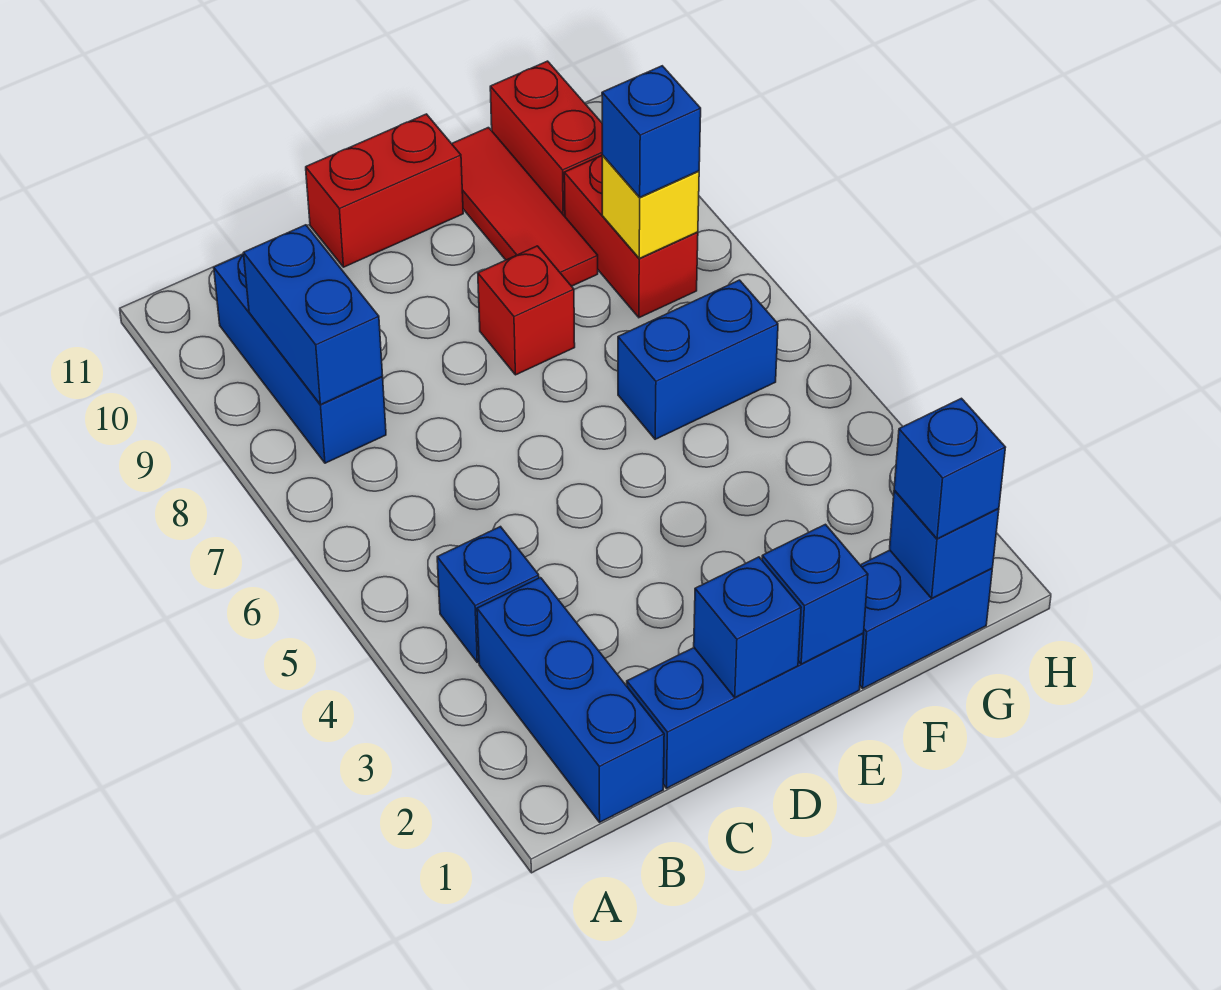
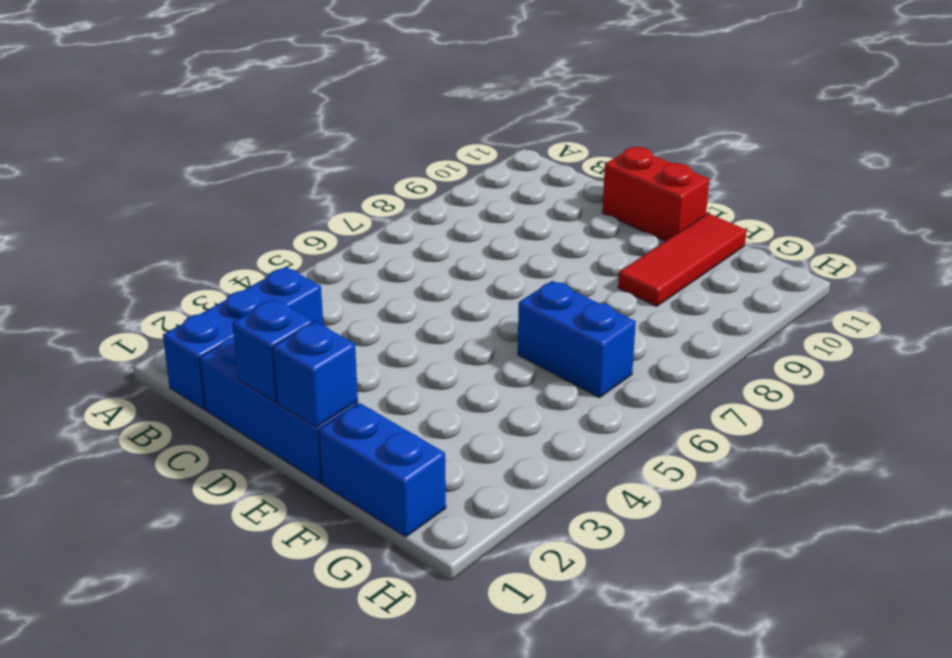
none -> blue 1x1 brick [437,527,539,662]
none -> blue 1x3 brick [214,254,386,463]
none -> red 1x1 brick [478,246,575,375]

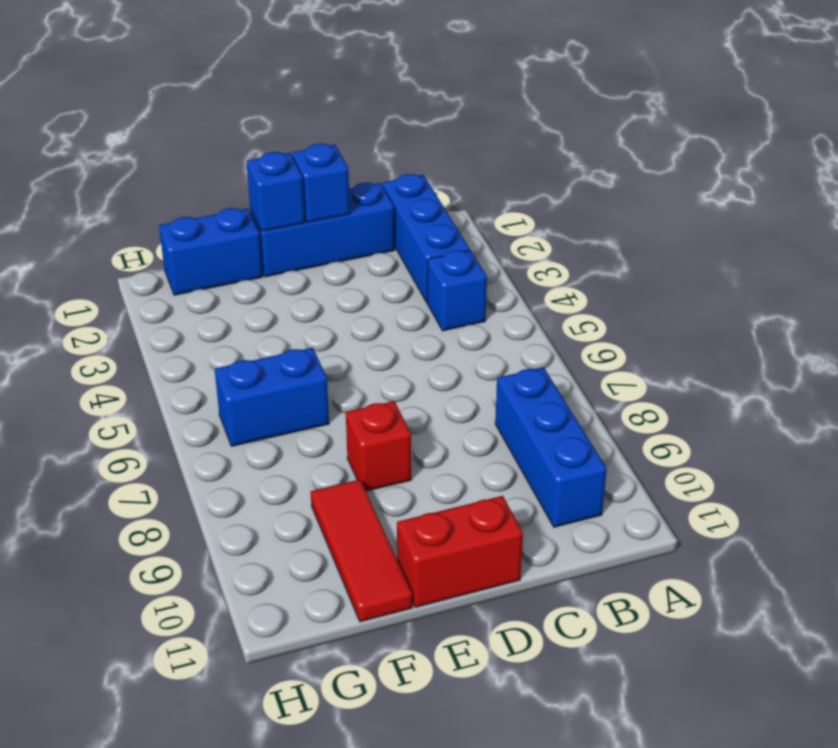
none -> red 1x2 brick [564,156,698,318]
none -> red 1x2 brick [490,61,602,216]
none -> blue 1x2 brick [244,225,383,405]

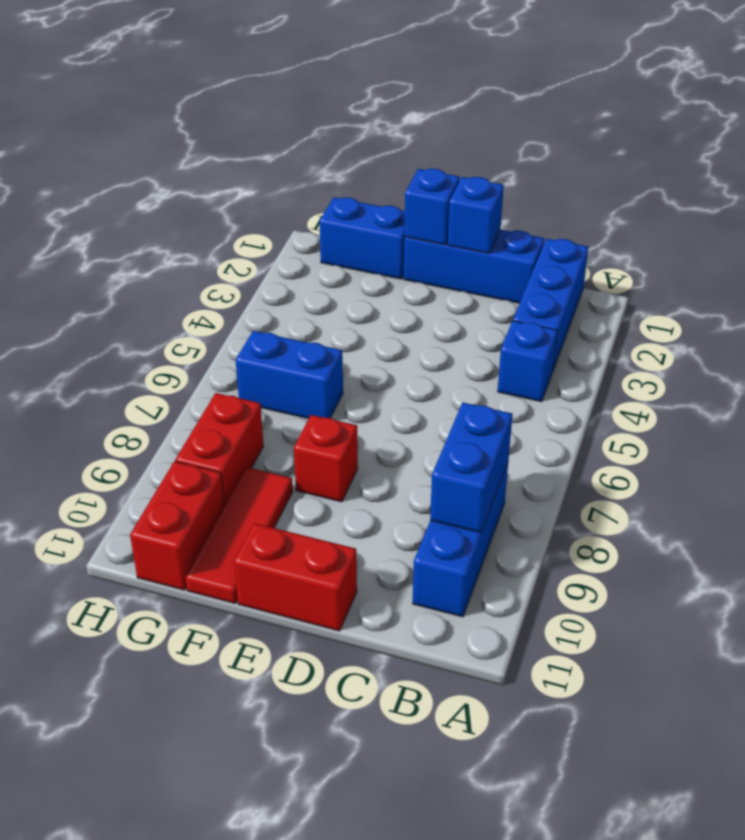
none -> blue 1x1 brick [890,490,999,598]
none -> yellow 1x1 brick [602,155,699,258]
none -> blue 1x1 brick [894,398,1006,539]

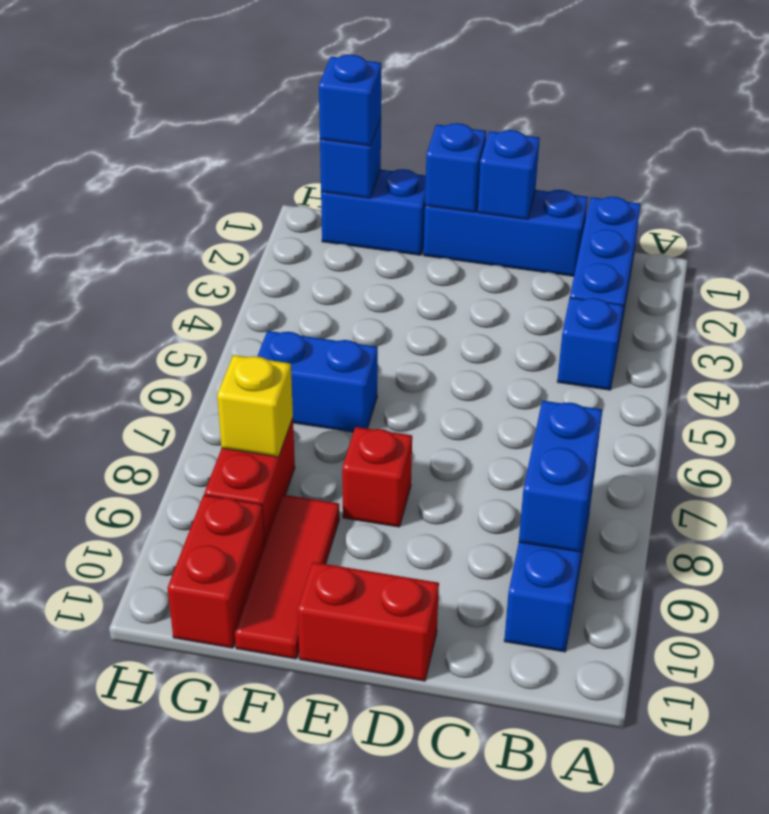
none -> blue 1x1 brick [602,66,701,197]

